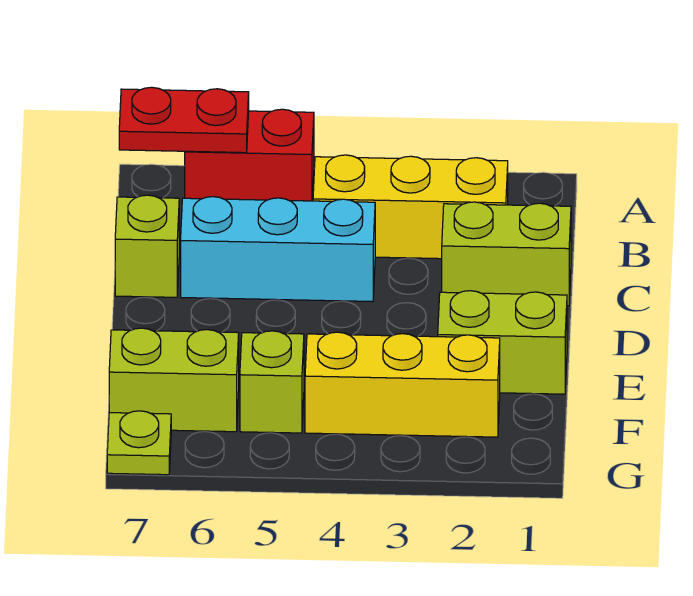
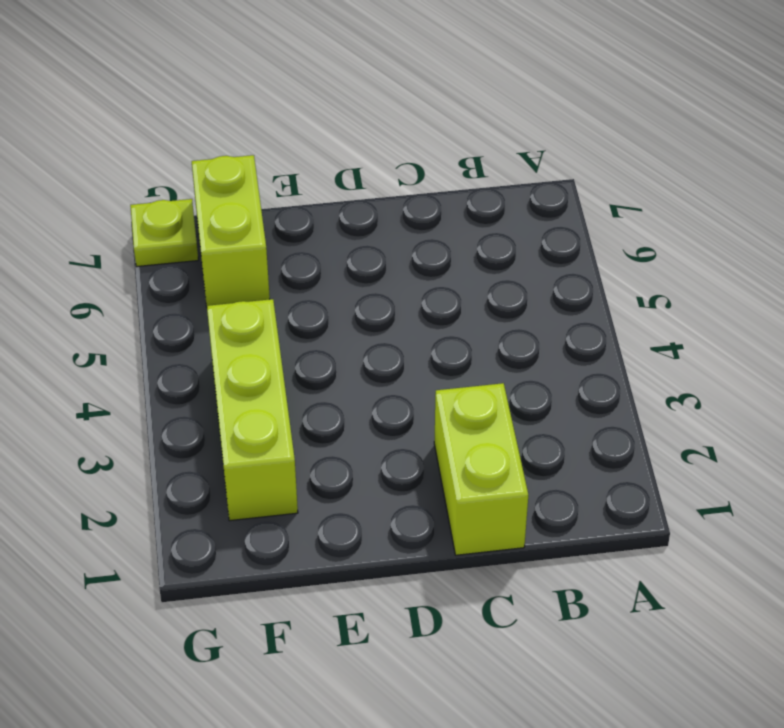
lime 1x3 brick [207,299,298,521] -> yellow 1x3 brick [305,332,500,437]
none -> red 1x2 brick [185,109,314,201]
none -> yellow 1x3 brick [313,155,508,259]

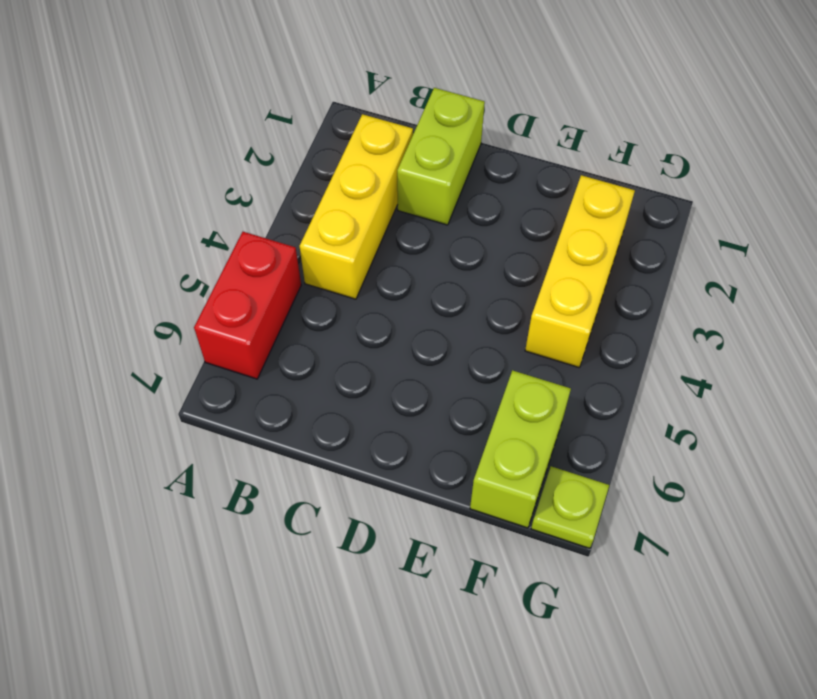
none -> cyan 1x3 brick [181,197,375,302]
none -> lime 1x1 brick [115,195,179,297]

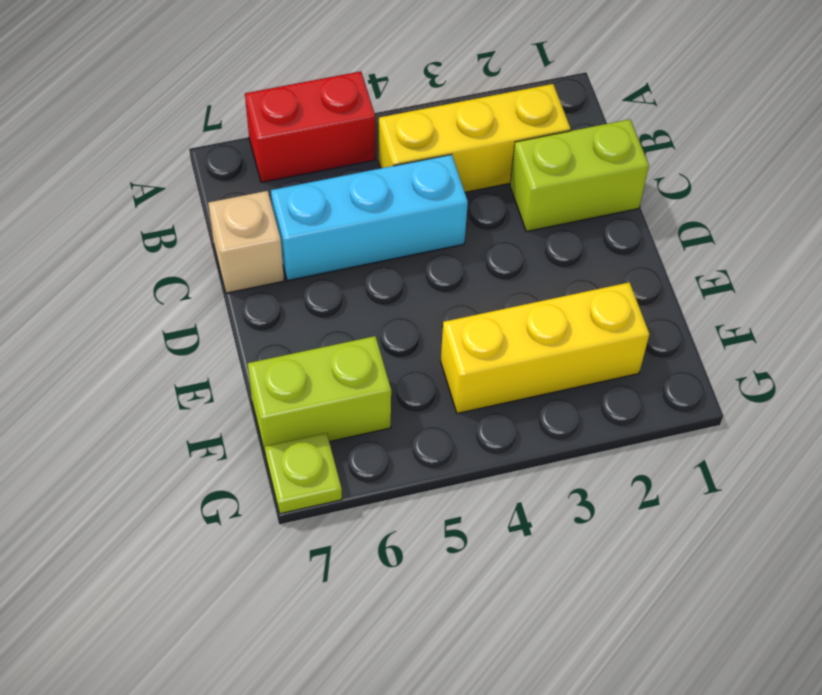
tan 1x1 brick [208,191,284,293] -> lime 1x1 brick [115,195,179,297]
none -> lime 1x2 brick [438,291,567,394]
none -> lime 1x1 brick [240,331,304,433]

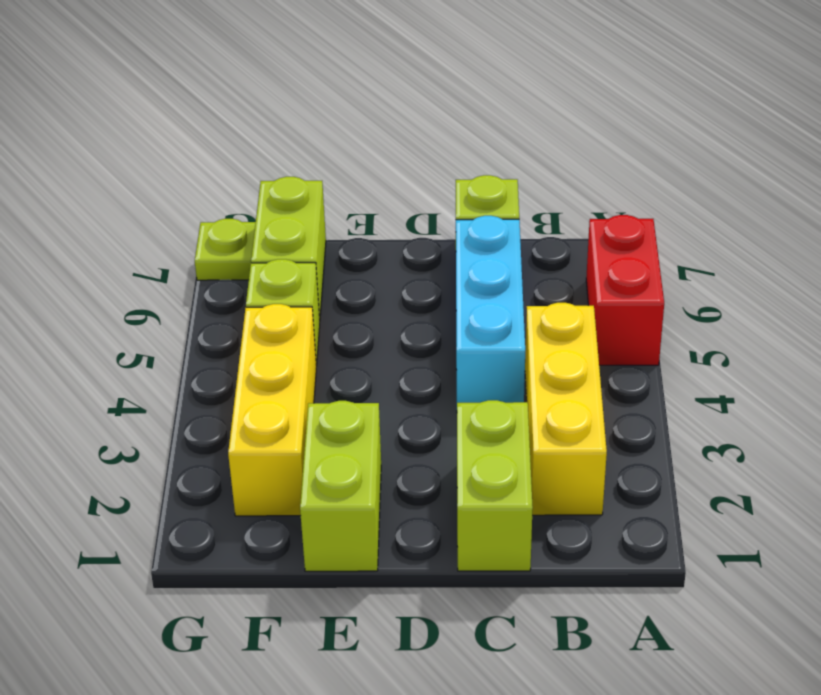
none -> red 1x2 plate [119,87,249,153]

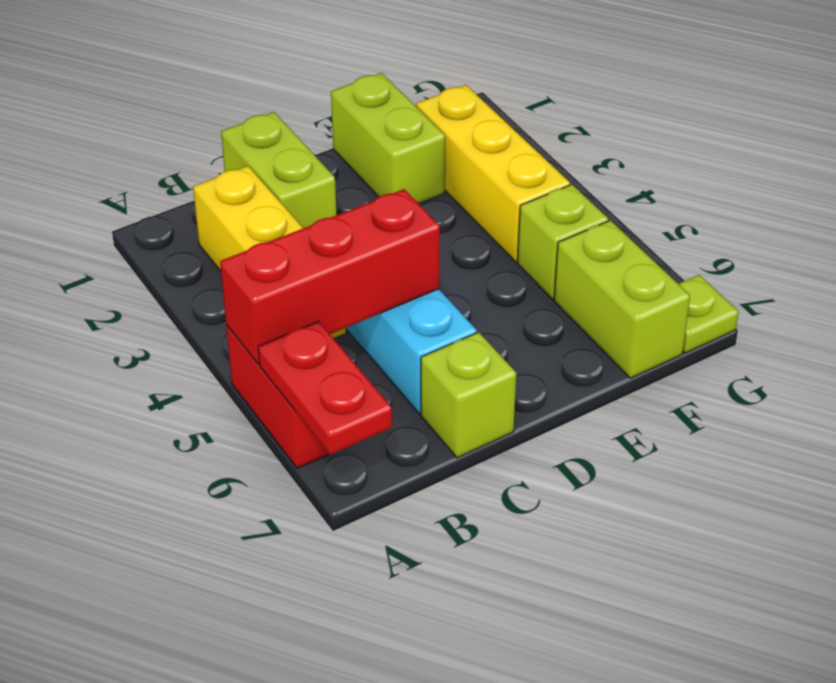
red 1x3 brick [220,189,440,364] -> none

